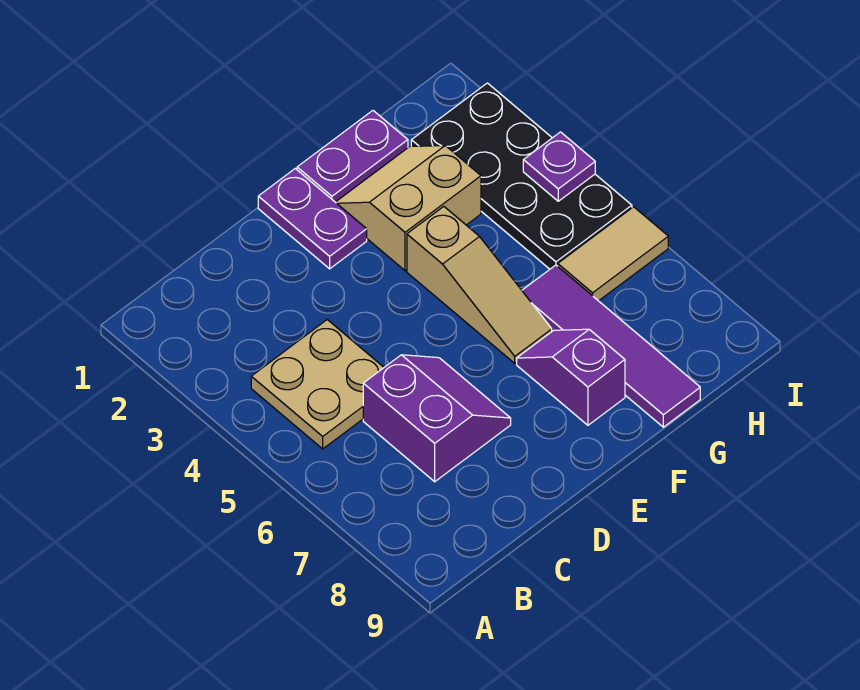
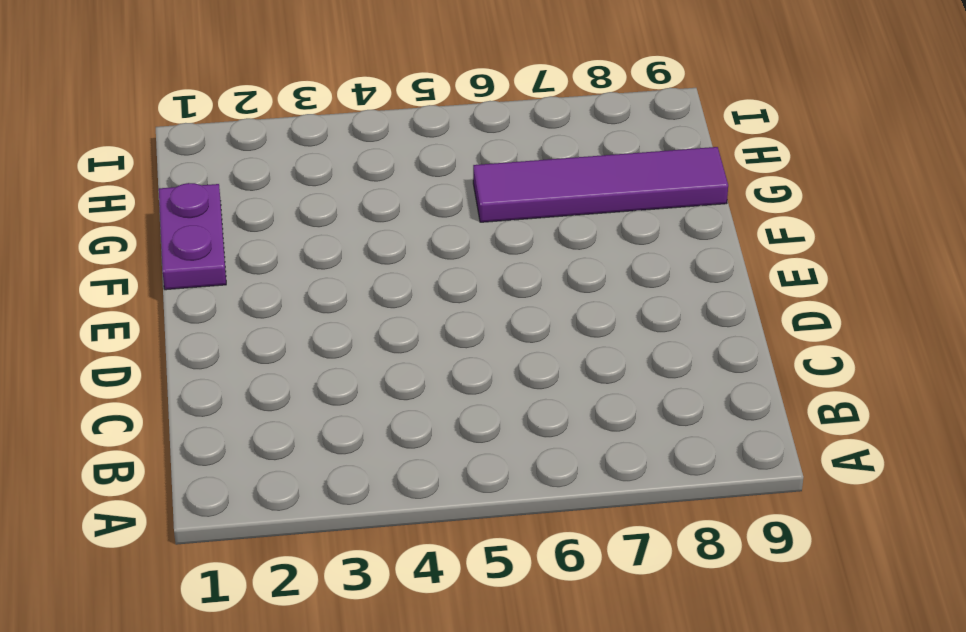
none -> tan 2x2 plate [251,320,384,449]
none -> purple 2x2 slope [363,355,511,482]

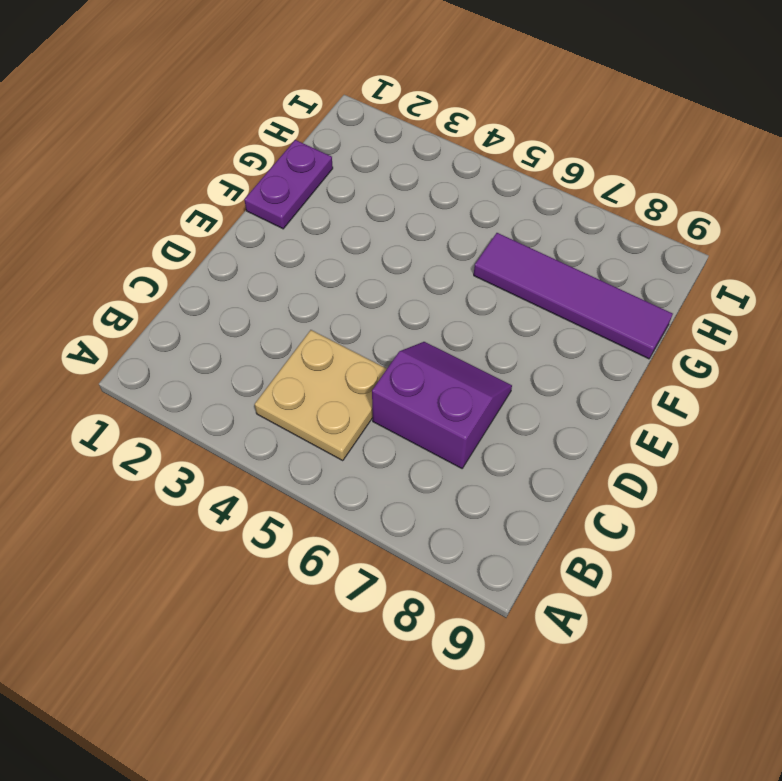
none -> purple 1x2 plate [258,169,367,269]
none -> tan 2x2 slope [336,145,481,271]

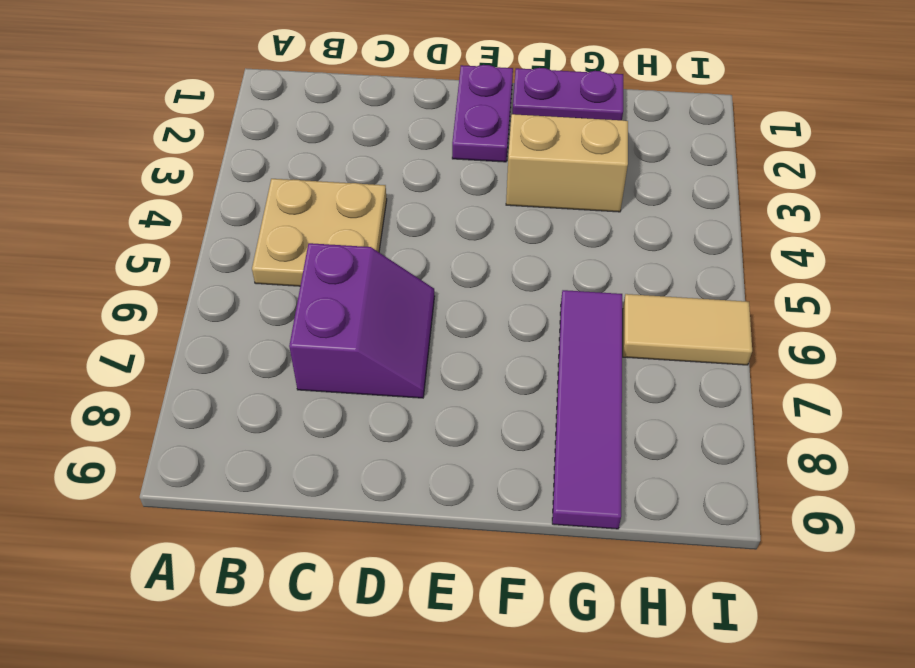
none -> tan 1x3 slope [407,207,552,363]
none -> purple 1x2 slope [517,329,625,425]

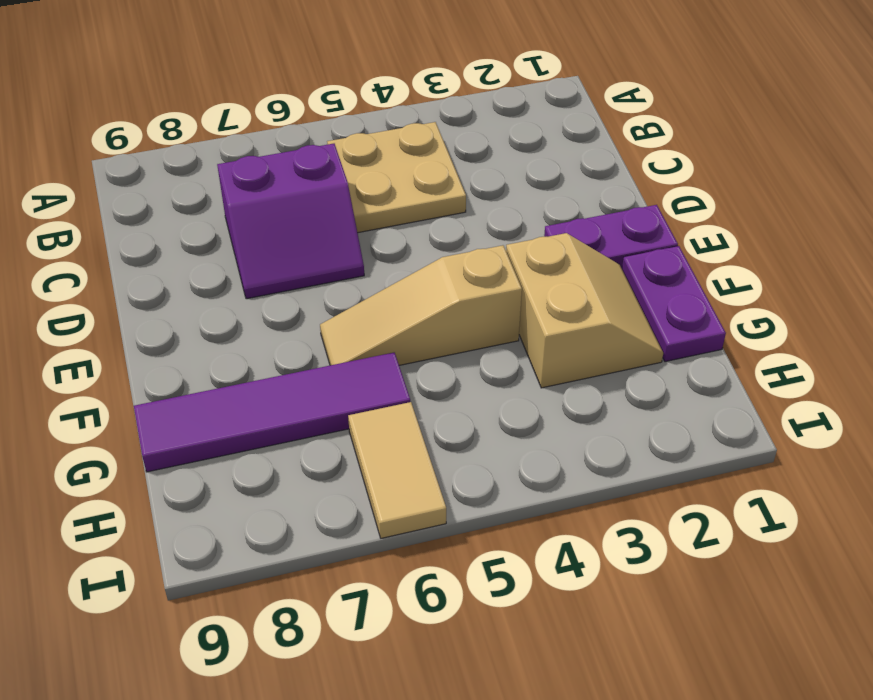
none -> purple 1x2 slope [517,329,625,425]
none -> black 2x4 plate [411,83,632,269]

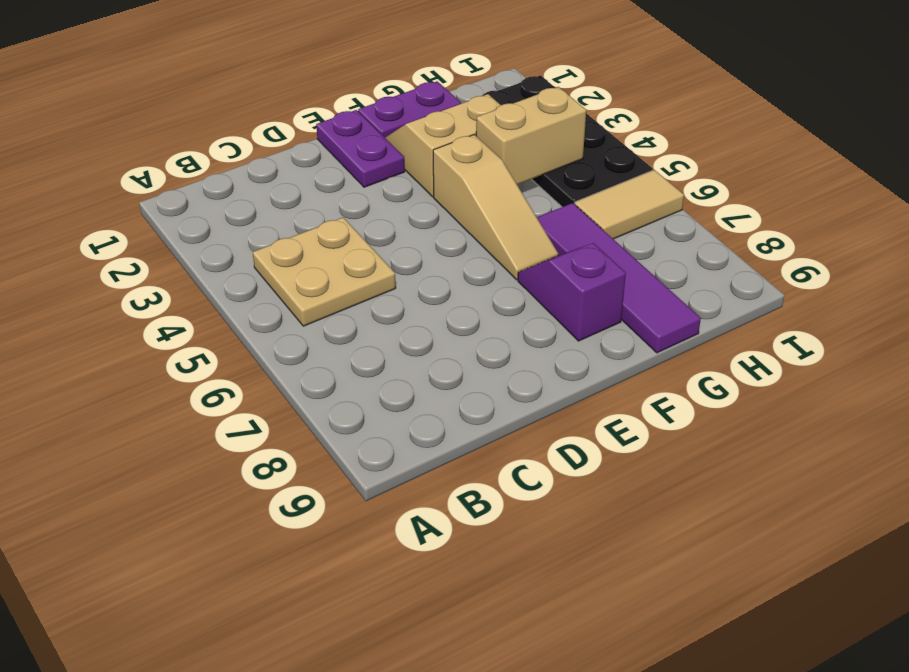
tan 1x2 brick [476,87,586,185] -> none
none -> purple 2x2 slope [363,355,511,482]
none -> purple 1x1 plate [523,132,595,201]

